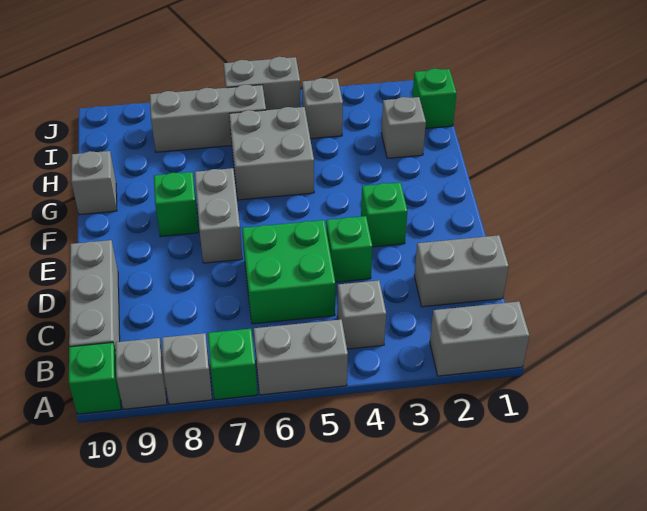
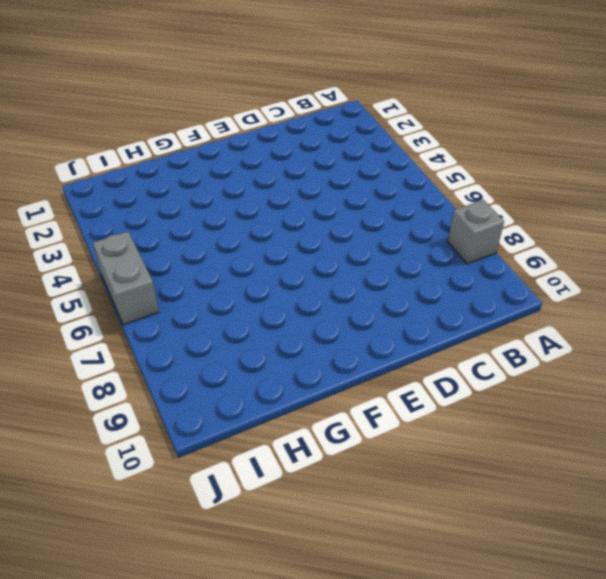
none -> grey 1x2 brick [430,302,529,376]
none -> grey 1x2 brick [254,319,348,395]
none -> green 1x1 brick [208,329,257,400]

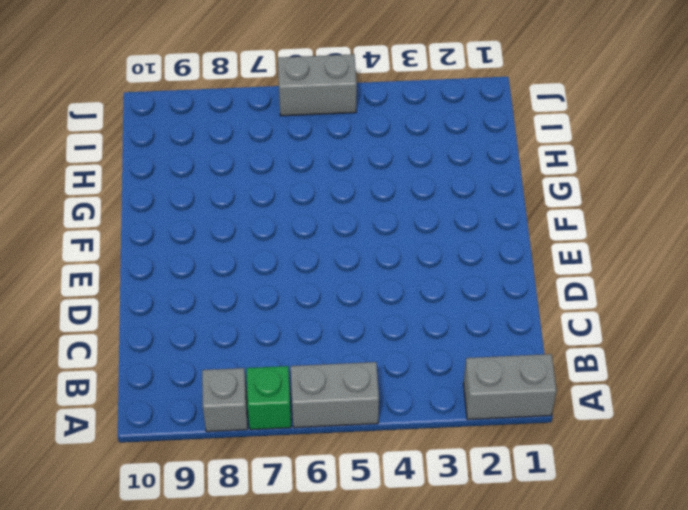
none -> grey 1x1 brick [115,338,167,409]
none -> green 1x1 brick [69,343,121,414]
none -> grey 1x1 brick [337,280,386,349]

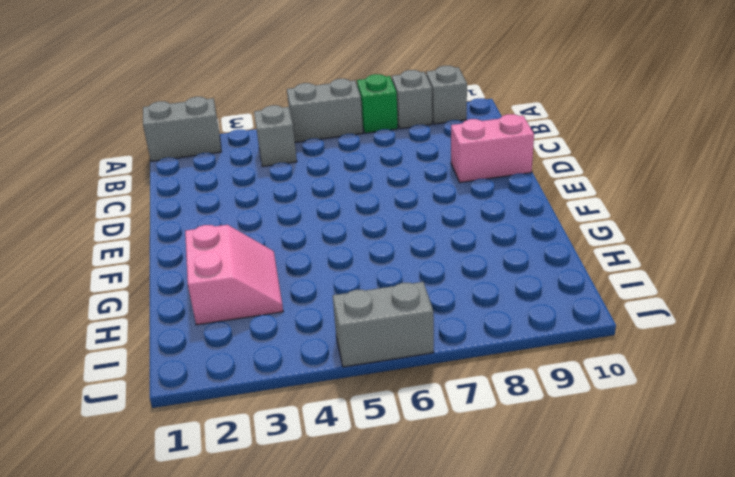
pink 1x2 brick [451,114,534,182] -> grey 1x3 brick [69,240,120,352]
pink 2x2 slope [185,225,283,325] -> grey 1x1 brick [381,97,426,158]
none -> green 1x1 brick [69,343,121,414]
none -> grey 1x2 brick [414,235,509,307]
none -> green 2x2 brick [242,220,335,324]

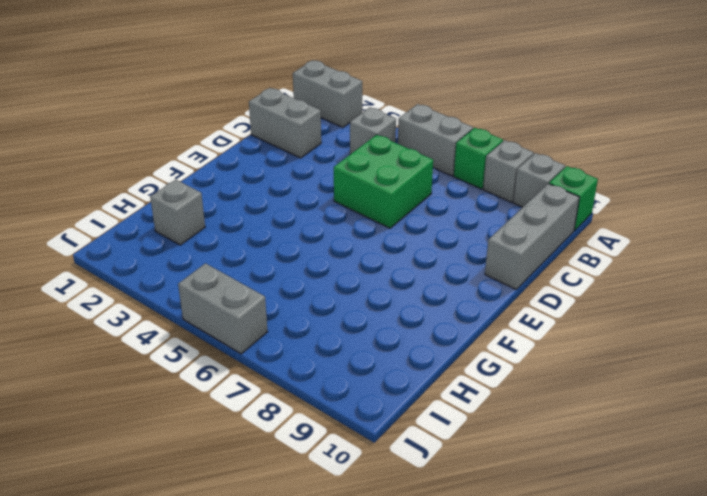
none -> green 1x1 brick [326,216,372,282]
none -> green 1x1 brick [361,182,407,247]
none -> grey 1x2 brick [195,168,242,263]

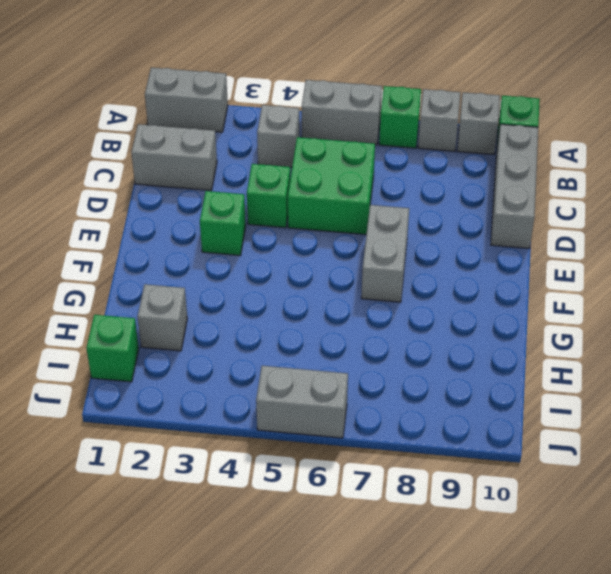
none -> green 1x1 brick [154,172,199,237]
none -> grey 2x2 brick [229,107,314,200]
none -> grey 1x1 brick [71,151,117,215]

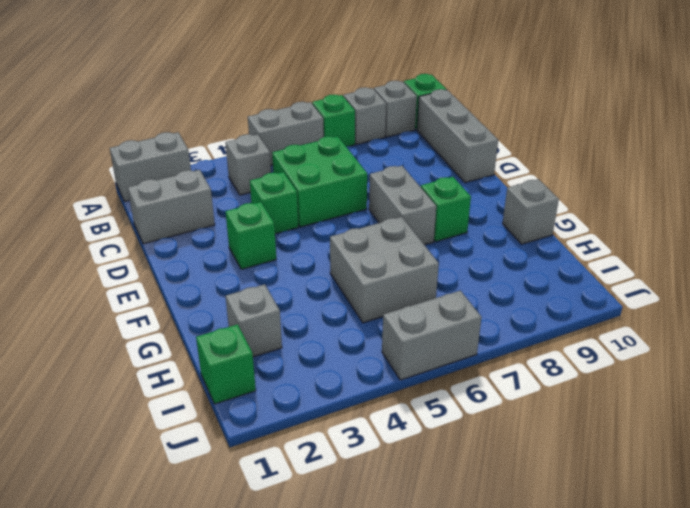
none -> grey 1x1 brick [302,78,343,139]
none -> grey 1x3 brick [150,84,266,152]

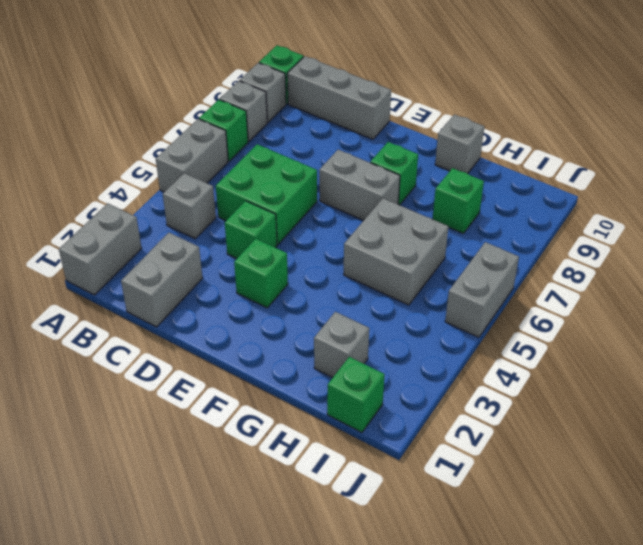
green 1x1 brick [432,168,484,234] -> none
none -> grey 1x1 brick [302,78,343,139]
none -> grey 1x3 brick [150,84,266,152]

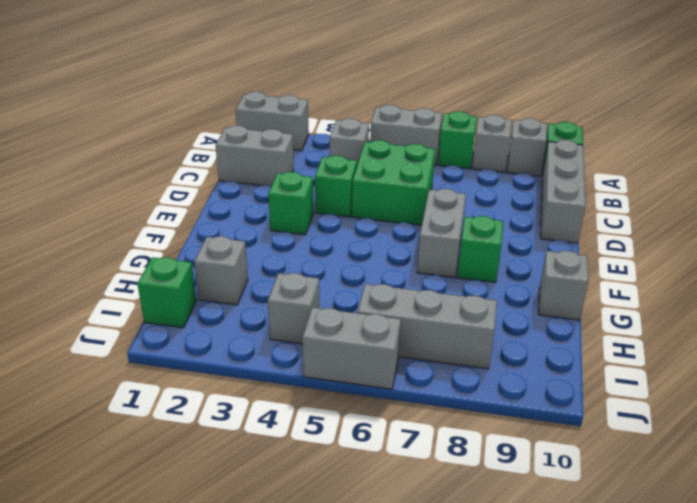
none -> grey 2x2 brick [229,107,314,200]

